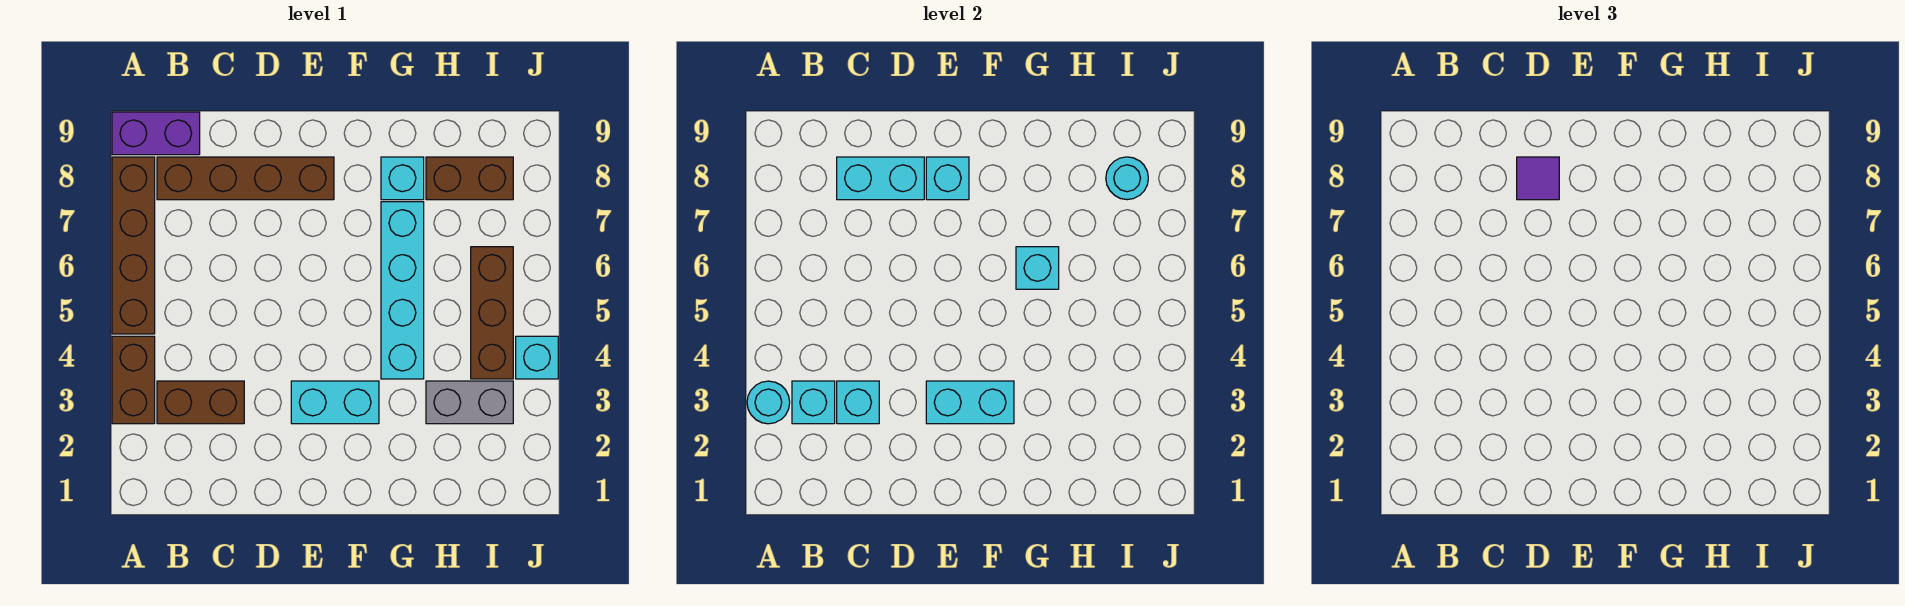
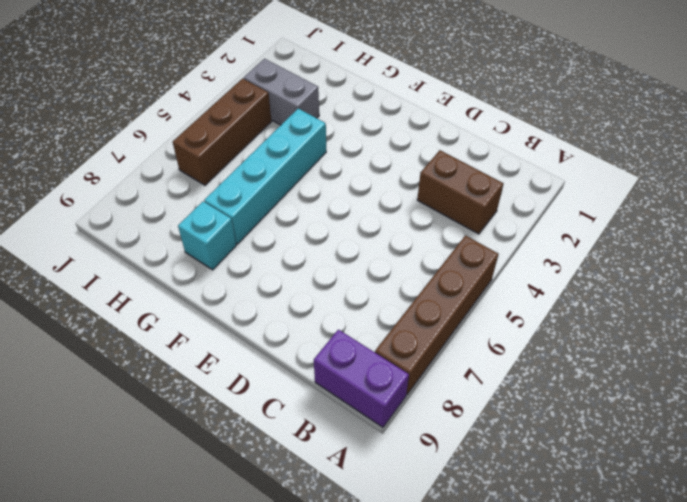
none -> brown 1x2 brick [112,336,155,424]
none -> brown 1x4 brick [157,157,334,200]
none -> cyan 1x2 brick [291,381,379,424]

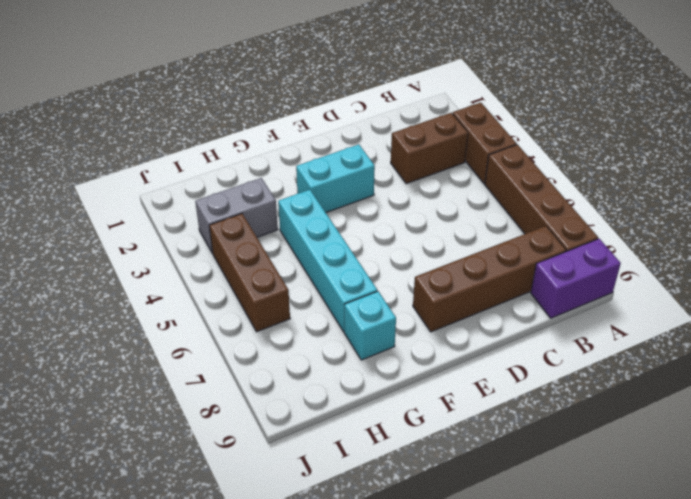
none -> brown 1x2 brick [426,157,513,200]
none -> cyan 1x1 brick [516,336,558,379]
none -> cyan 1x1 round brick [747,381,790,424]

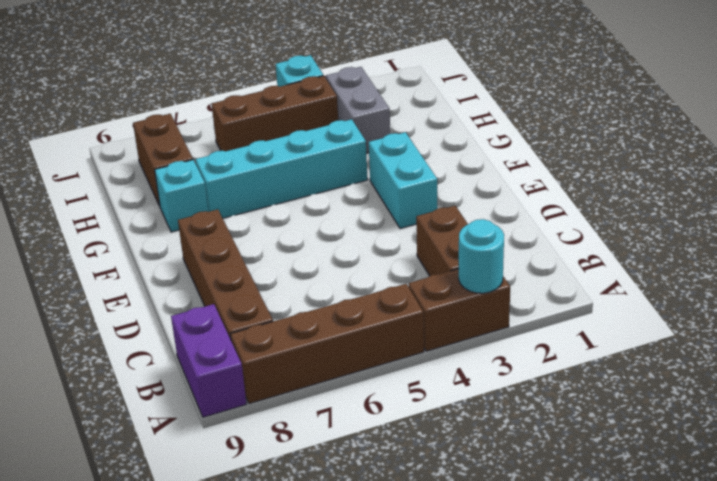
none -> cyan 1x1 brick [792,381,835,424]
none -> cyan 1x1 brick [837,381,879,424]
none -> cyan 1x2 brick [837,157,924,200]

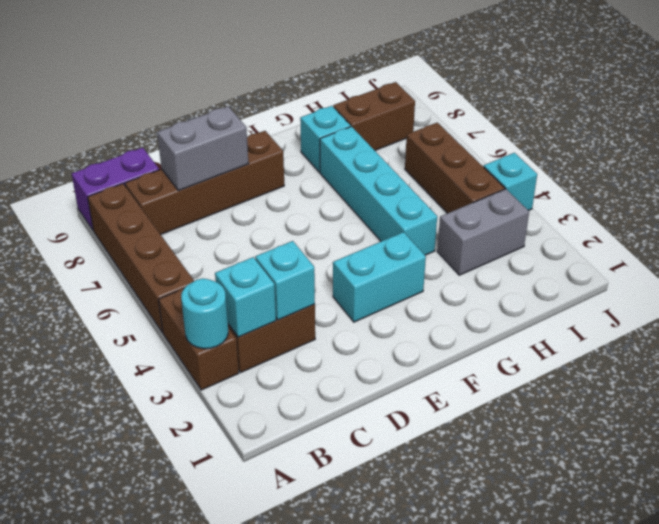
grey 1x2 brick [157,106,249,191] -> cyan 1x2 brick [837,157,924,200]
none -> cyan 1x2 brick [926,381,1014,424]
none -> cyan 1x1 brick [926,157,969,200]
none -> cyan 1x1 brick [1016,247,1059,289]

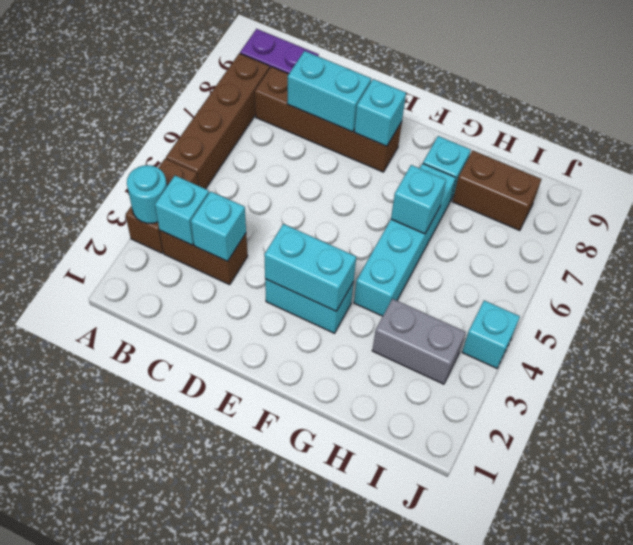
none -> brown 1x3 brick [471,247,513,379]
none -> cyan 1x1 round brick [1106,157,1148,200]
none -> purple 1x1 tile [1517,157,1559,200]

